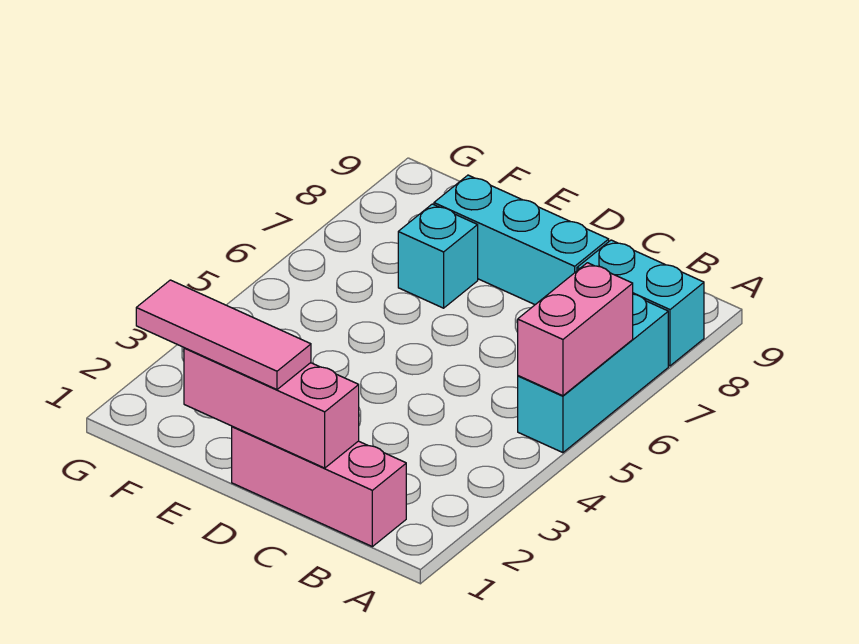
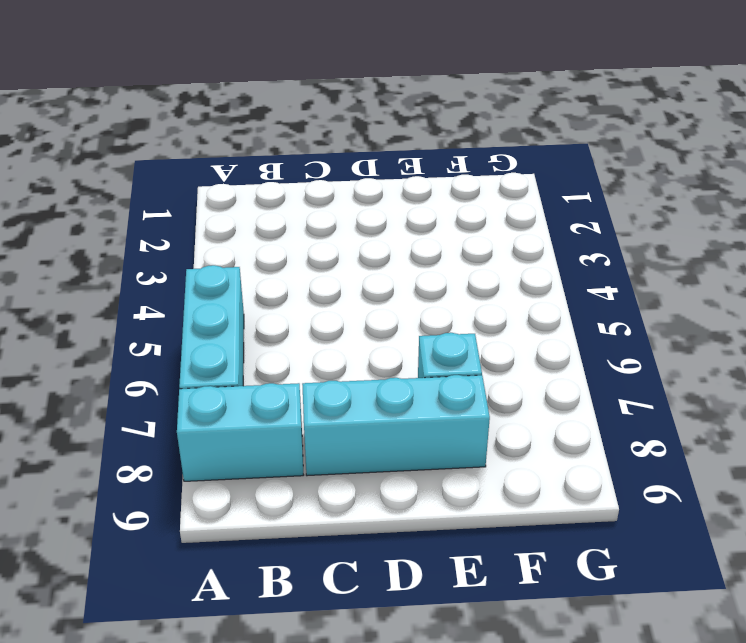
none -> pink 1x3 brick [232,426,406,547]
none -> pink 1x2 brick [518,263,633,396]

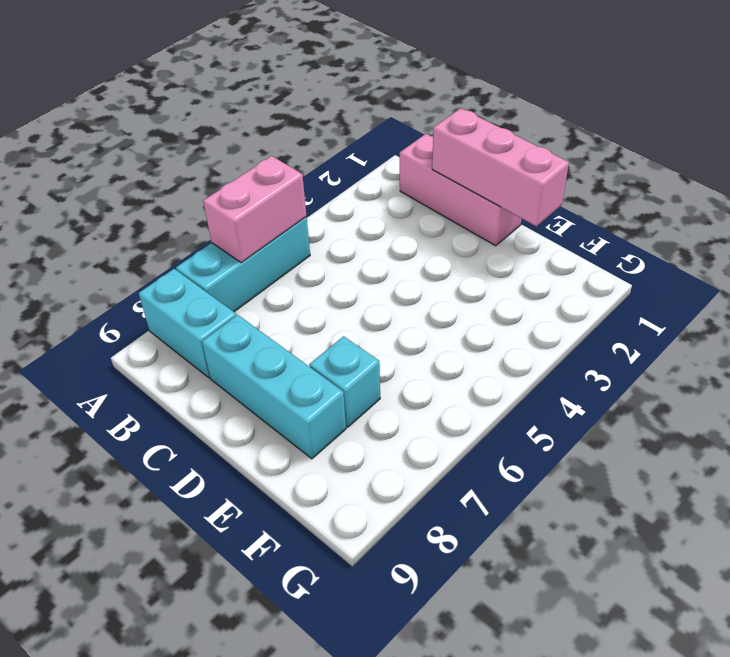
none -> pink 1x3 tile [136,280,311,390]

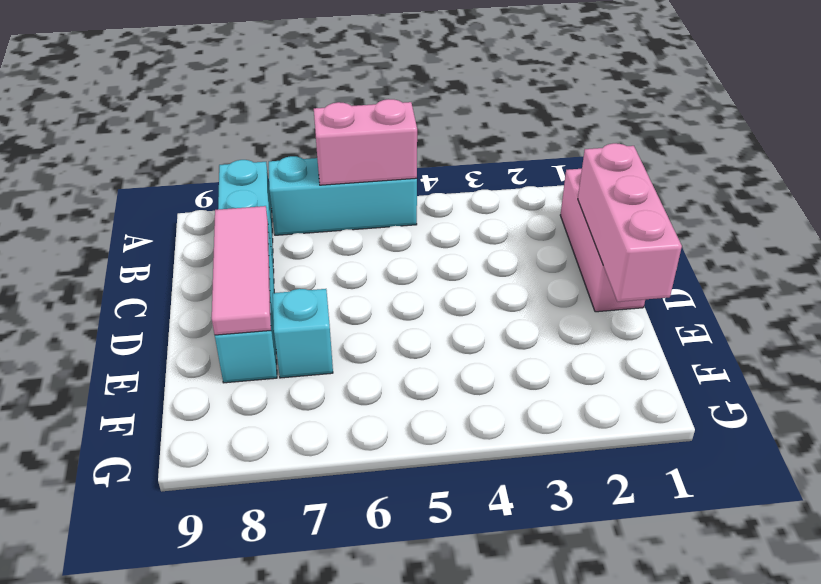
pink 1x3 tile [212,206,271,335] -> pink 1x3 tile moved to [136,280,311,390]

